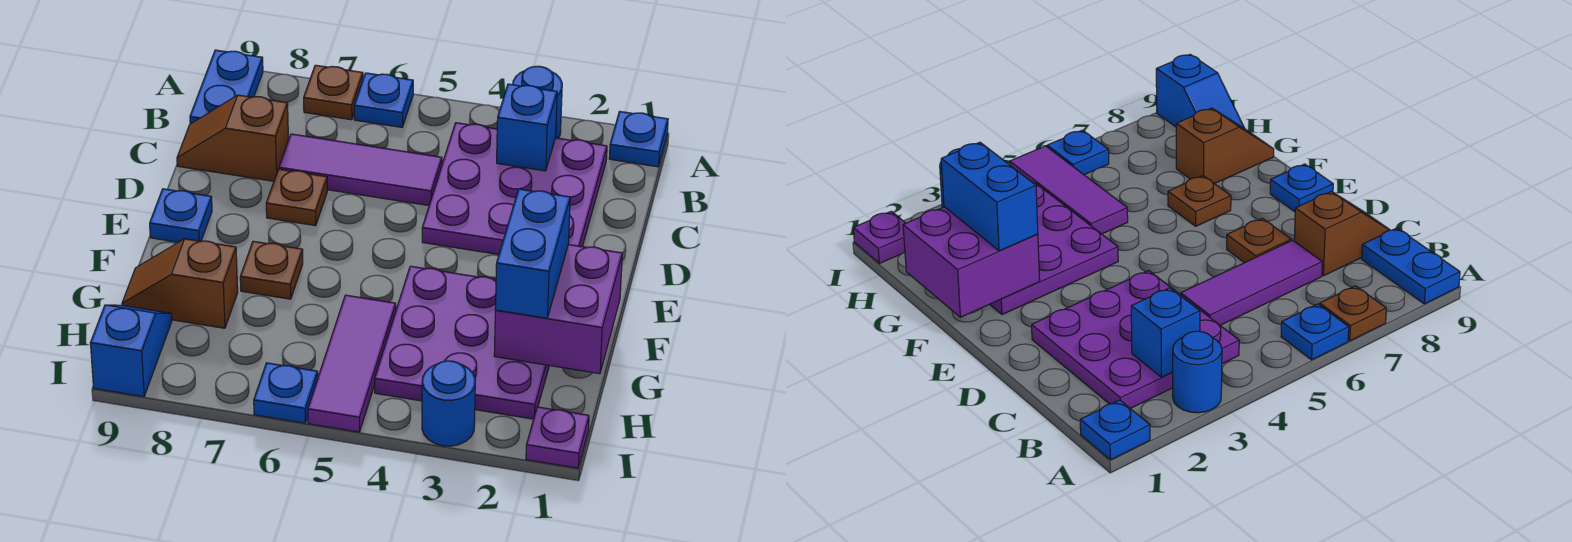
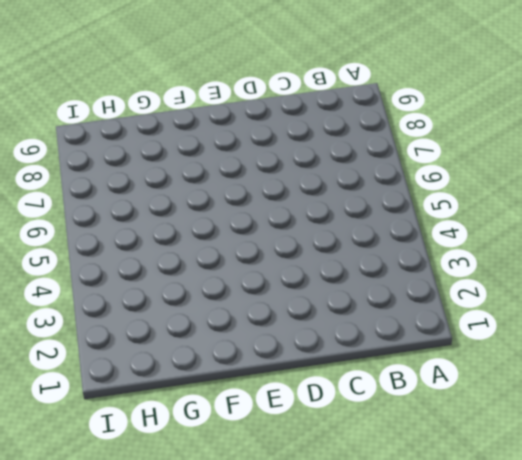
none -> blue 1x1 plate [609,112,668,167]
none -> blue 1x1 round brick [513,66,562,138]
none -> blue 1x1 plate [354,73,413,127]

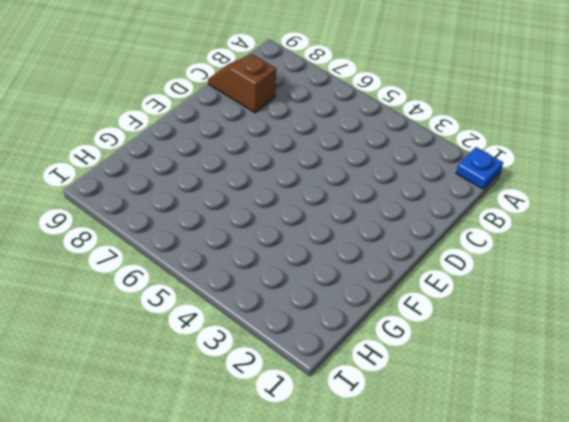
none -> blue 1x1 round brick [513,66,562,138]
none -> blue 1x1 plate [354,73,413,127]
none -> brown 1x1 plate [304,65,363,120]

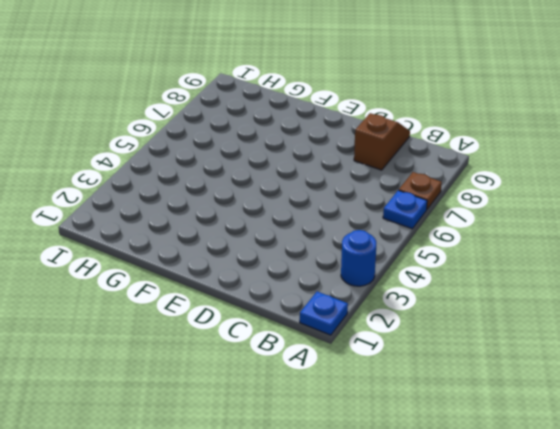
none -> blue 1x2 plate [190,50,263,124]
none -> purple 3x3 plate [422,123,607,254]
none -> purple 1x3 tile [279,134,442,206]

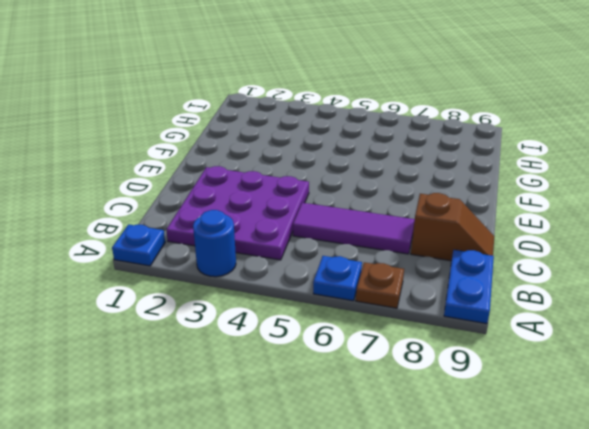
none -> brown 1x1 plate [266,169,327,226]
none -> blue 1x1 plate [150,189,212,242]
none -> purple 3x3 plate [375,266,549,419]

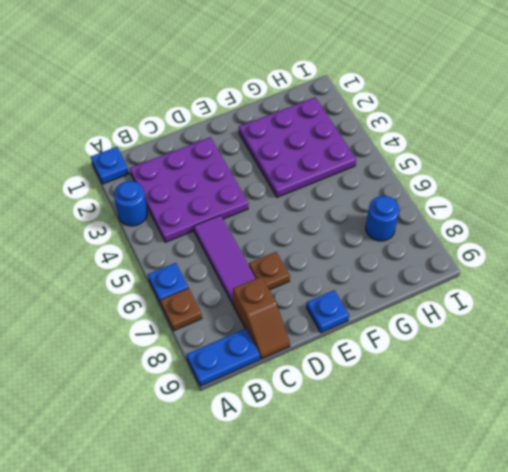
blue 1x1 round brick [365,196,399,241] -> blue 1x1 round brick moved to [422,361,475,446]
none -> brown 1x1 plate [240,241,303,299]
none -> purple 1x3 tile [308,295,396,432]
none -> brown 1x2 slope [122,239,238,328]

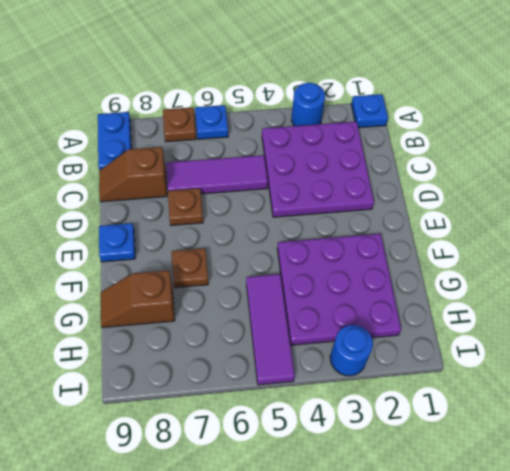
none -> blue 1x2 slope [90,305,172,397]
none -> purple 1x1 plate [526,407,589,468]
none -> blue 1x1 plate [254,363,318,423]

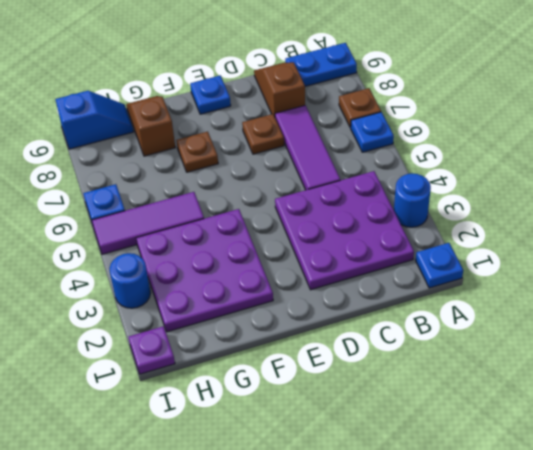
none -> blue 1x1 brick [497,84,557,171]
none -> purple 2x2 brick [494,244,622,374]
none -> blue 1x2 brick [495,189,570,318]

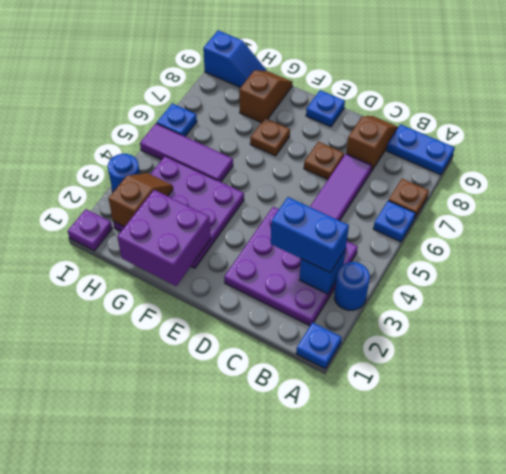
blue 1x2 brick [271,197,349,273] -> blue 1x2 brick moved to [495,189,570,318]
brown 1x2 slope [109,173,173,227] -> none

